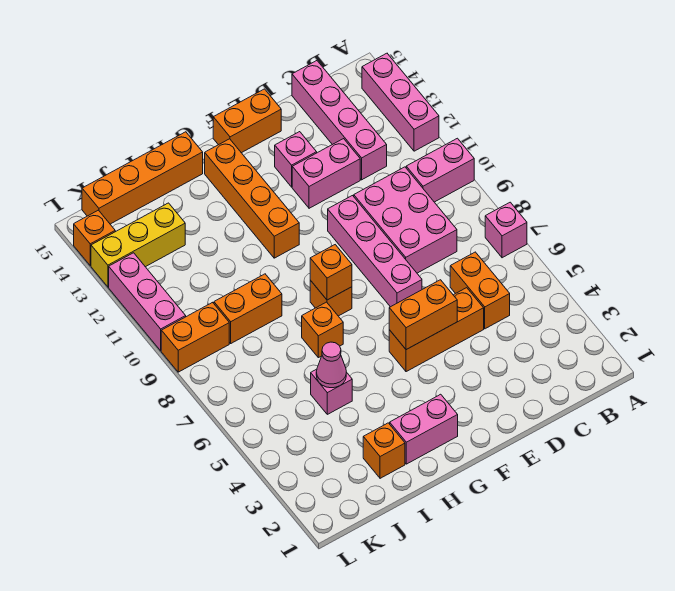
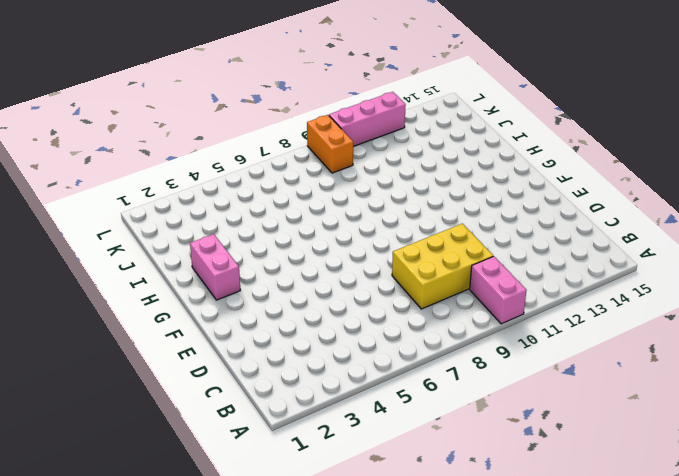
yellow 2x3 brick [392,224,493,309] -> pink 2x3 brick [354,167,457,273]
none -> pink 1x1 brick [485,202,527,258]
none -> pink 1x3 brick [362,53,439,151]
none -> orange 1x2 brick [450,252,510,329]

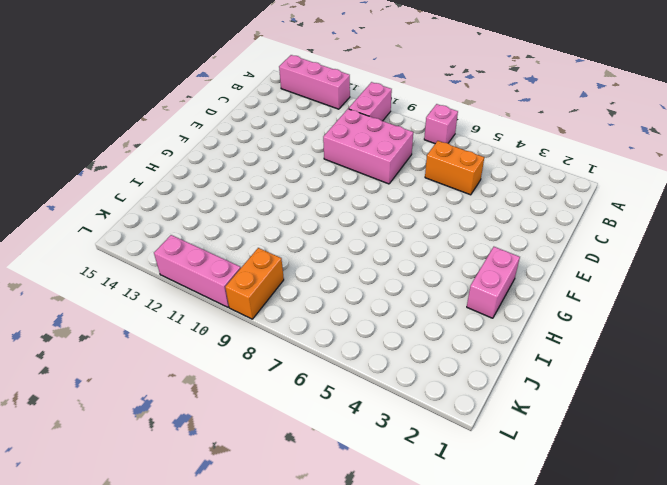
none -> pink 1x4 brick [292,61,387,180]
none -> orange 1x3 brick [389,288,484,372]
none -> pink 1x2 brick [292,139,360,208]

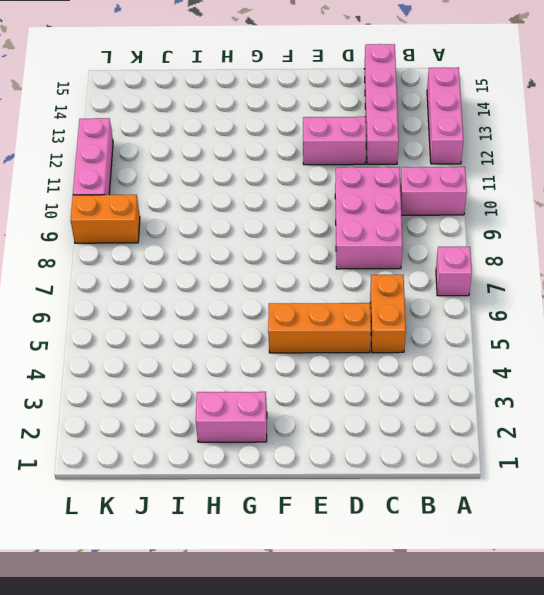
none -> pink 1x4 brick [328,196,422,307]
none -> pink 1x1 brick [275,132,317,187]
none -> orange 1x2 brick [213,89,281,153]

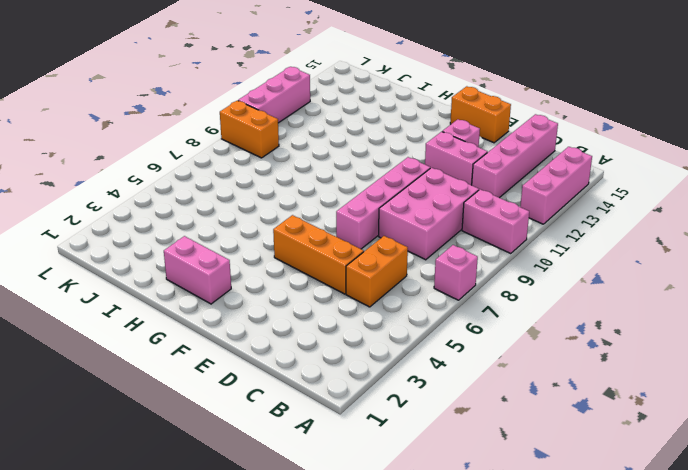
none -> orange 1x1 brick [310,280,352,316]
none -> orange 1x4 brick [205,139,299,258]
none -> orange 1x1 brick [302,302,343,358]

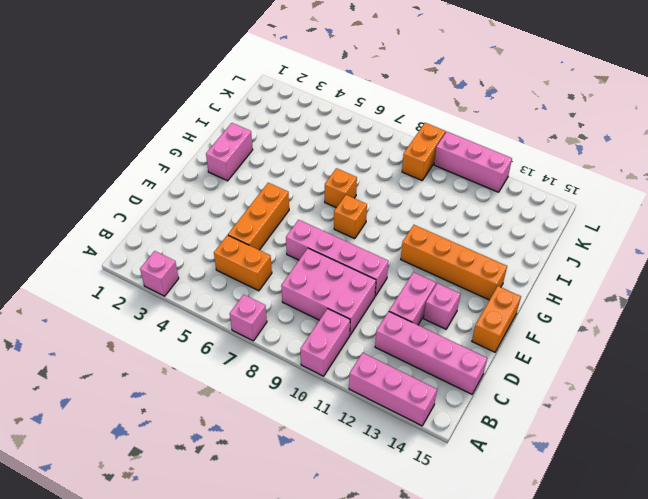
pink 1x1 brick [140,251,179,296] -> pink 1x1 brick moved to [311,369,352,414]
none -> orange 1x4 brick [82,132,203,224]
none -> orange 1x1 brick [363,423,405,478]
none -> orange 1x2 brick [214,274,282,343]

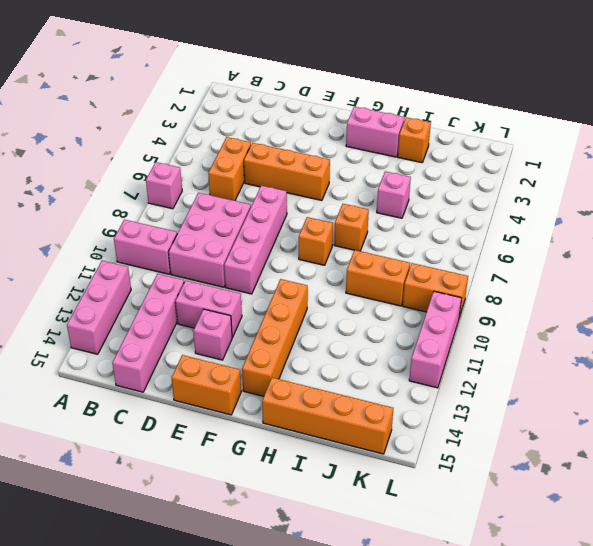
none -> yellow 1x3 brick [91,203,185,287]
none -> orange 1x1 brick [74,210,115,266]
none -> orange 1x2 brick [389,280,457,350]

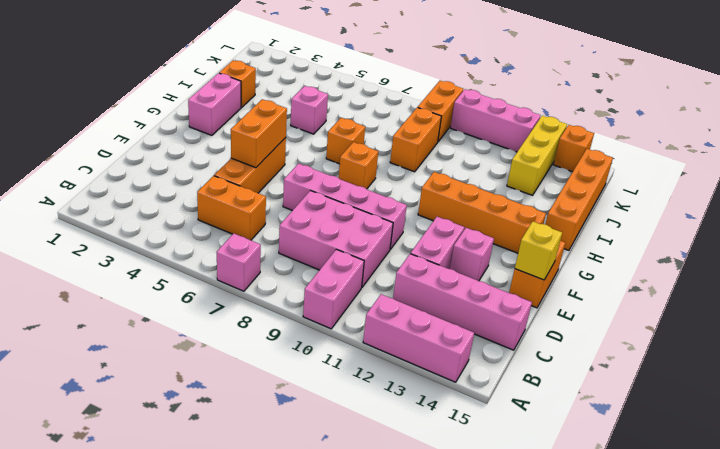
yellow 1x1 brick [515,222,562,280] -> none
none -> orange 1x1 brick [310,245,352,300]
none -> pink 1x1 cone [316,342,346,388]

